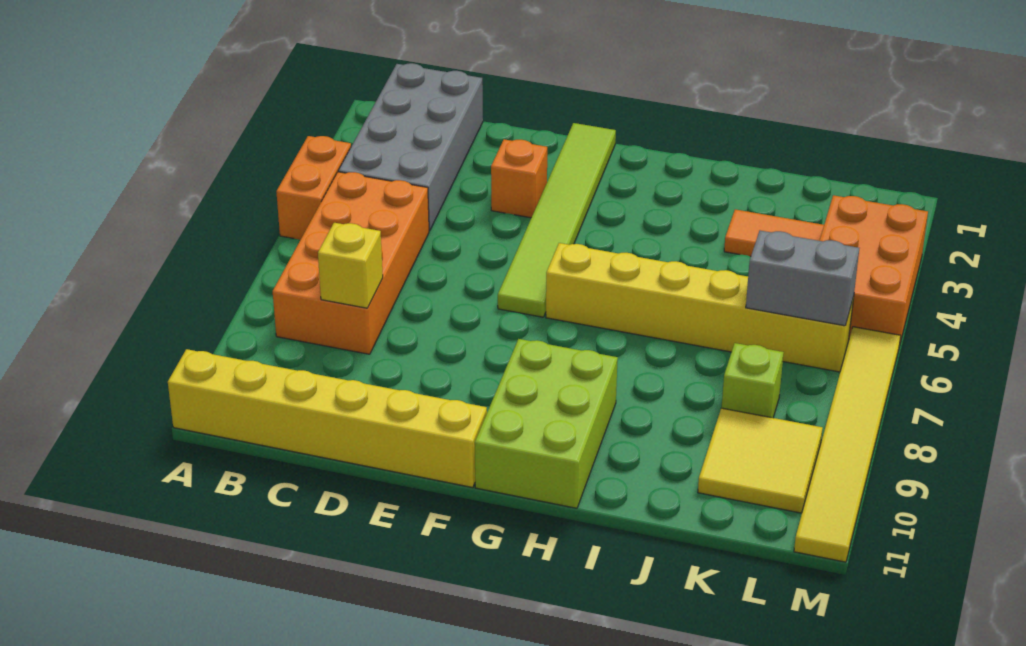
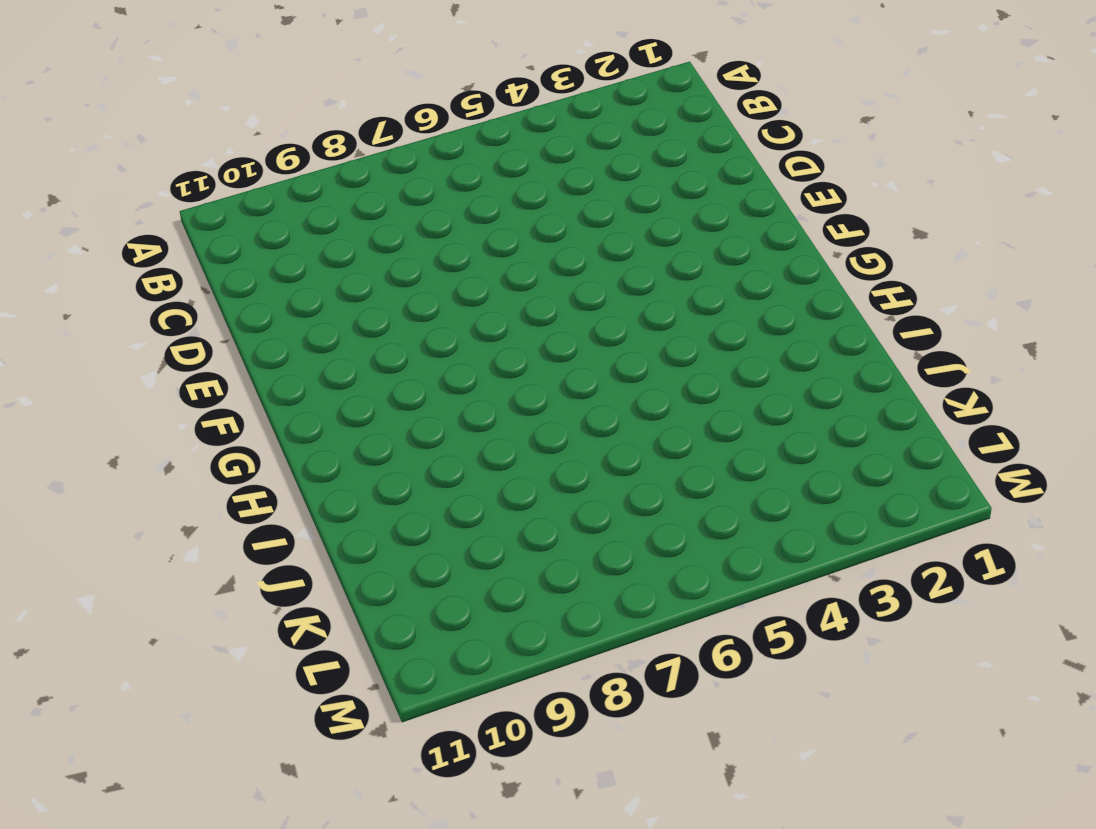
none -> orange 1x2 brick [276,136,351,240]
none -> yellow 1x6 brick [168,349,487,488]
none -> grey 2x4 brick [338,63,483,231]

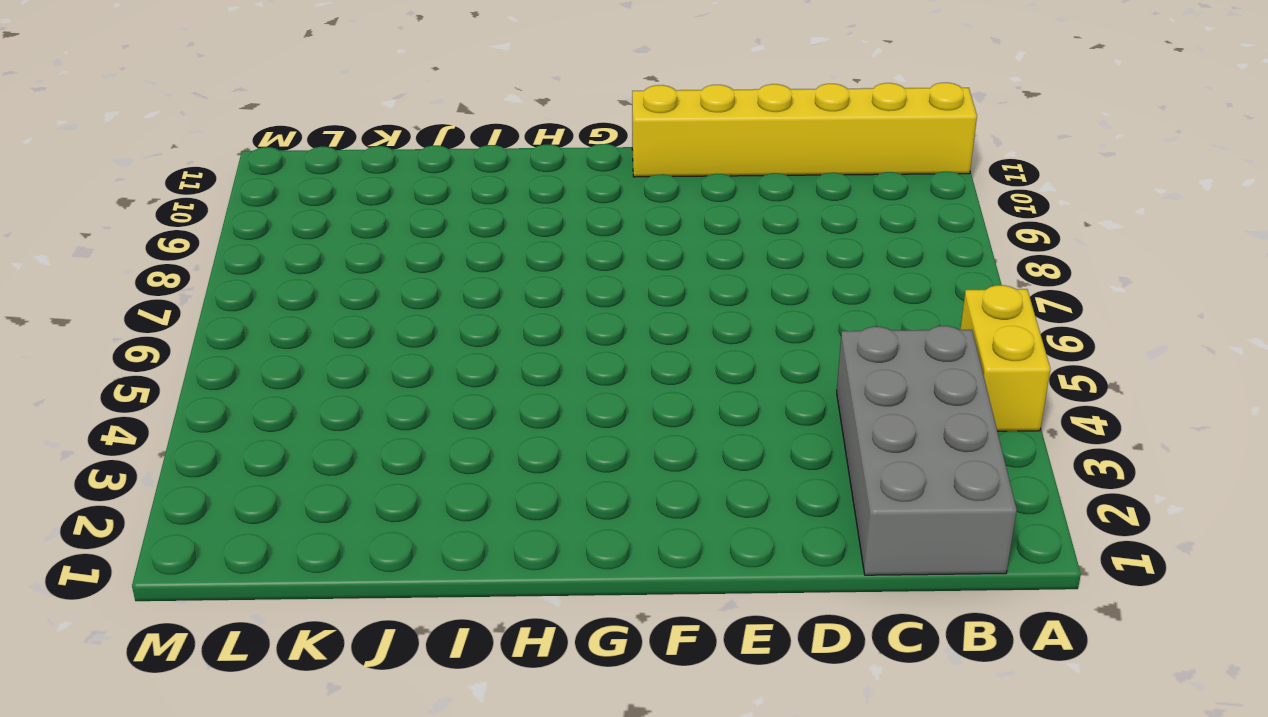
yellow 1x2 brick [960,285,1050,431] -> orange 1x2 brick [276,136,351,240]
none -> orange 2x4 brick [273,172,429,354]
none -> orange 1x1 brick [491,139,547,218]
none -> lime 1x6 tile [498,123,616,317]

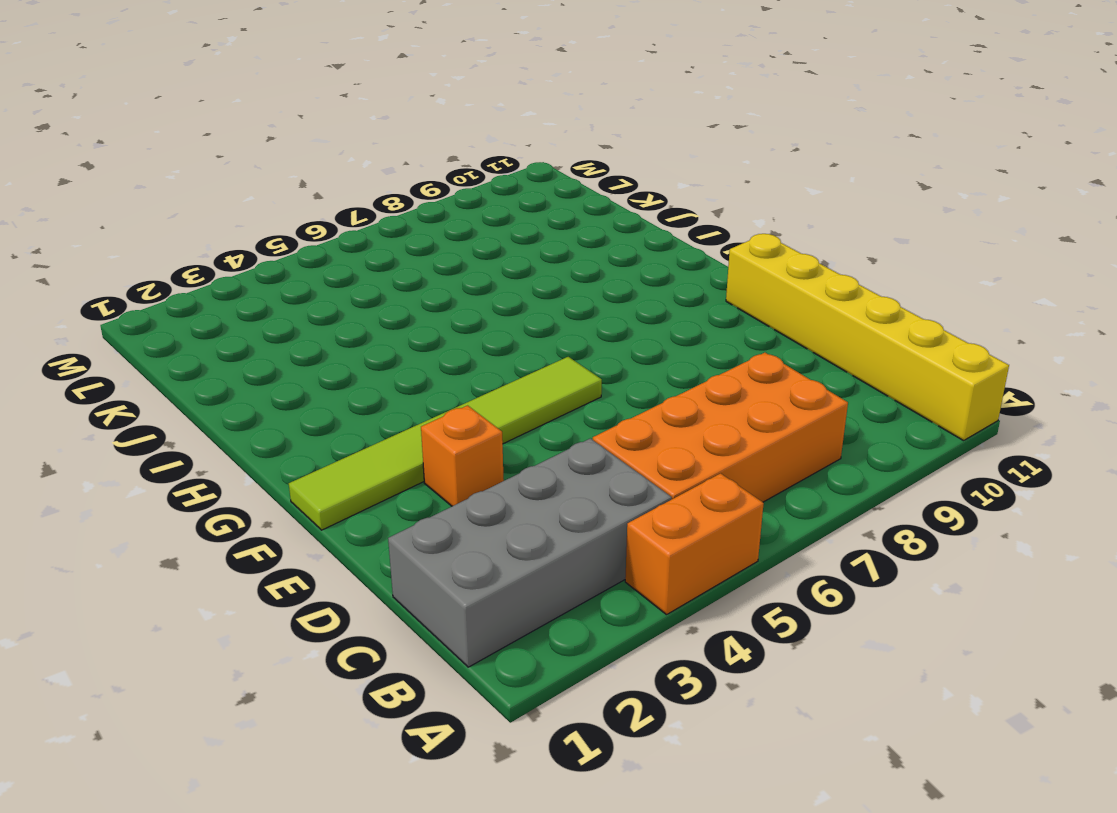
none -> yellow 1x6 brick [546,243,854,372]
none -> lime 2x3 brick [475,339,618,508]
none -> orange 1x2 tile [724,209,824,256]

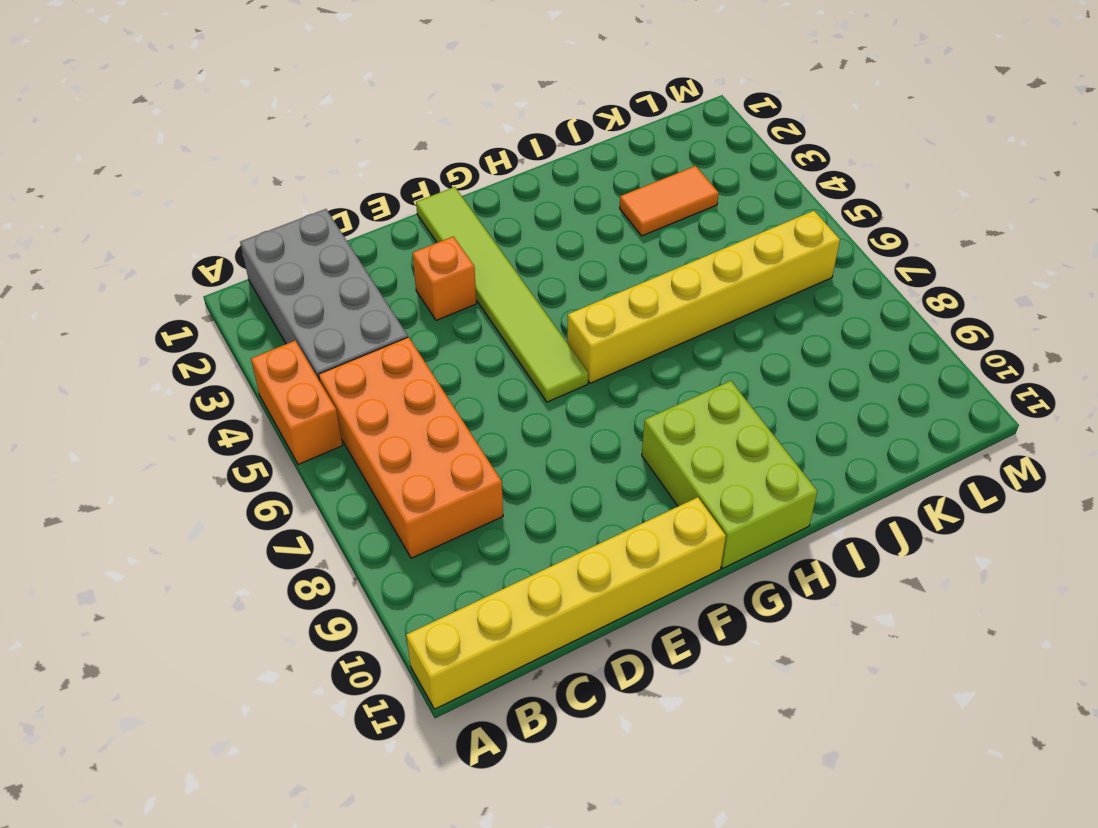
none -> lime 1x1 brick [722,343,784,418]
none -> yellow 2x2 tile [698,408,823,513]
none -> orange 2x3 brick [820,195,928,347]

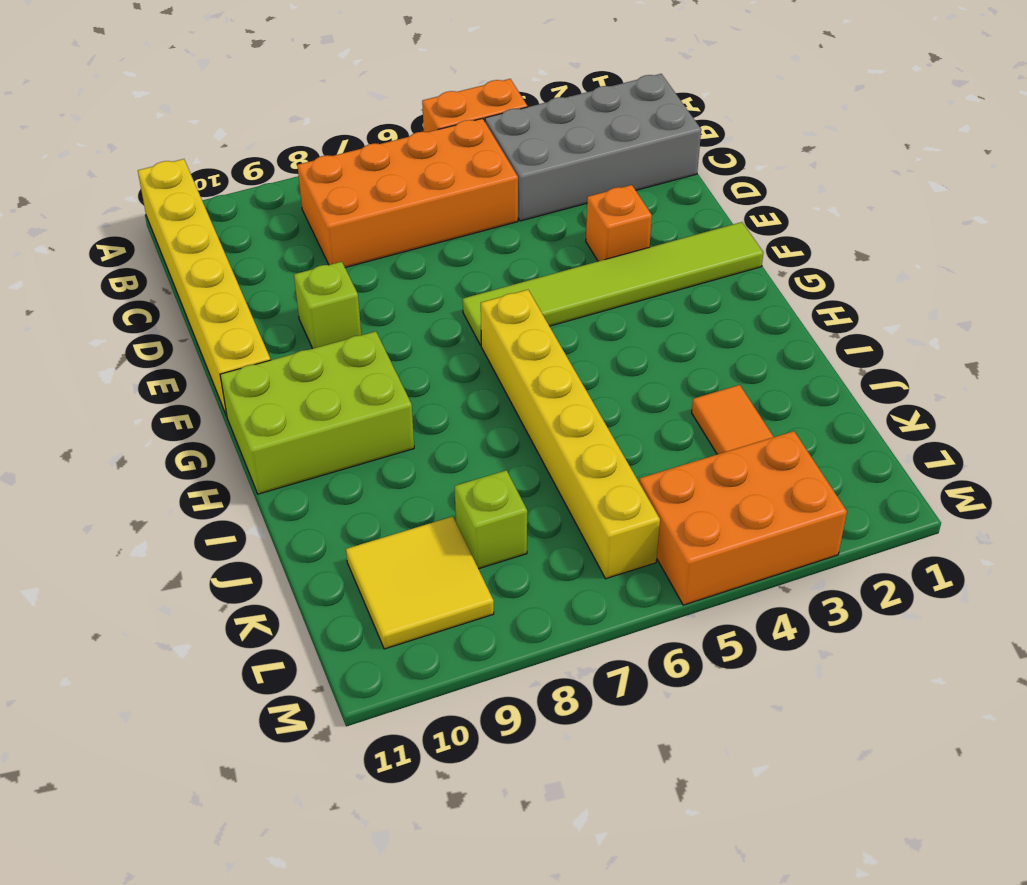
lime 1x1 brick [294,262,361,349] -> none
none -> yellow 1x6 tile [794,327,901,562]
none -> yellow 1x1 brick [318,223,383,308]
none -> grey 1x2 brick [746,231,859,326]

